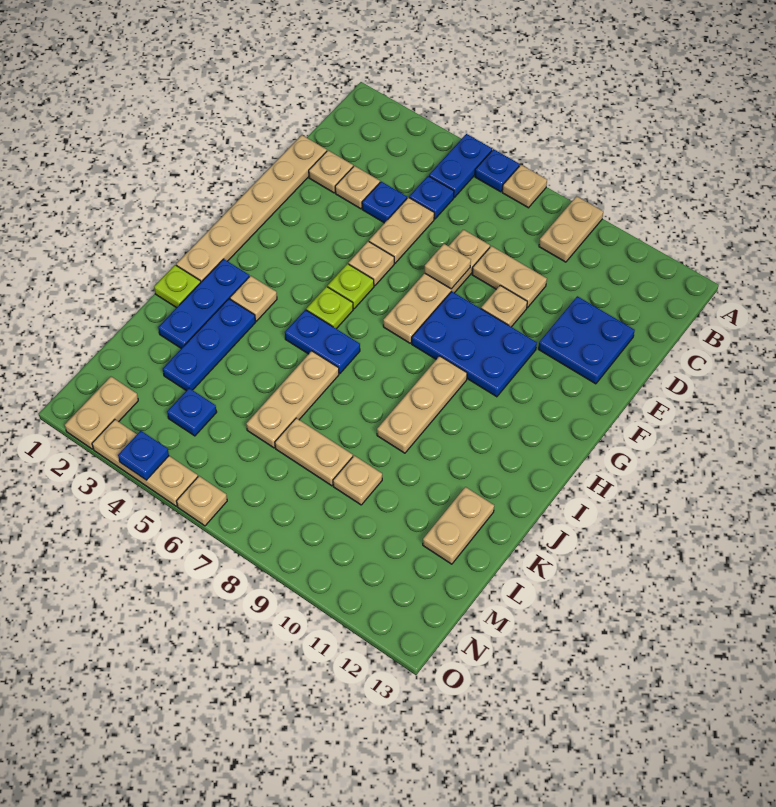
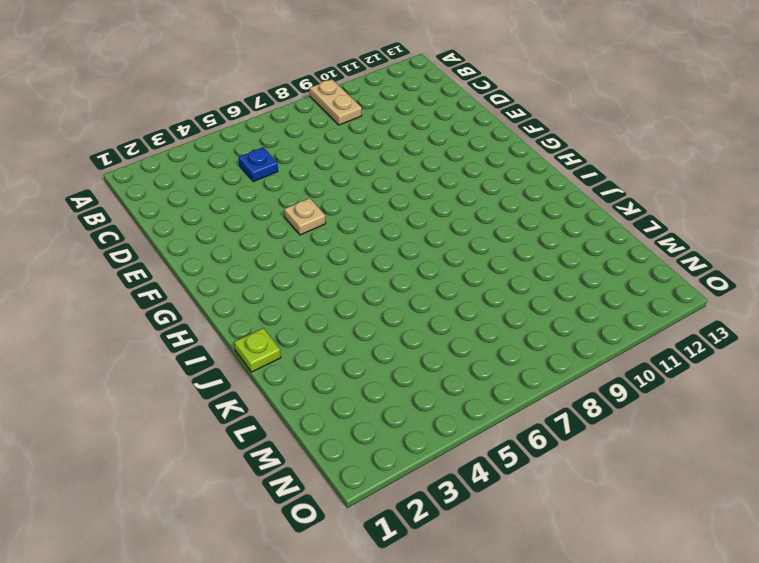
none -> blue 1x2 plate [429,134,492,197]
none -> blue 1x1 plate [475,149,520,192]
none -> tan 1x1 plate [502,165,547,208]
none -> tan 1x6 plate [176,135,327,282]

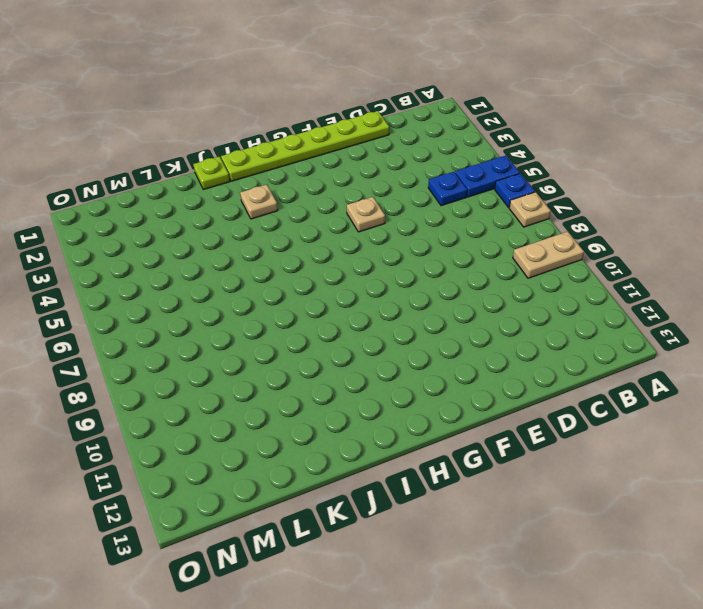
lime 1x6 plate [221,111,389,181] -> tan 1x6 plate [176,135,327,282]
none -> tan 1x1 plate [309,150,353,193]
none -> tan 1x1 plate [335,166,380,209]
none -> blue 1x1 plate [362,182,407,223]
none -> tan 1x2 plate [369,197,434,263]

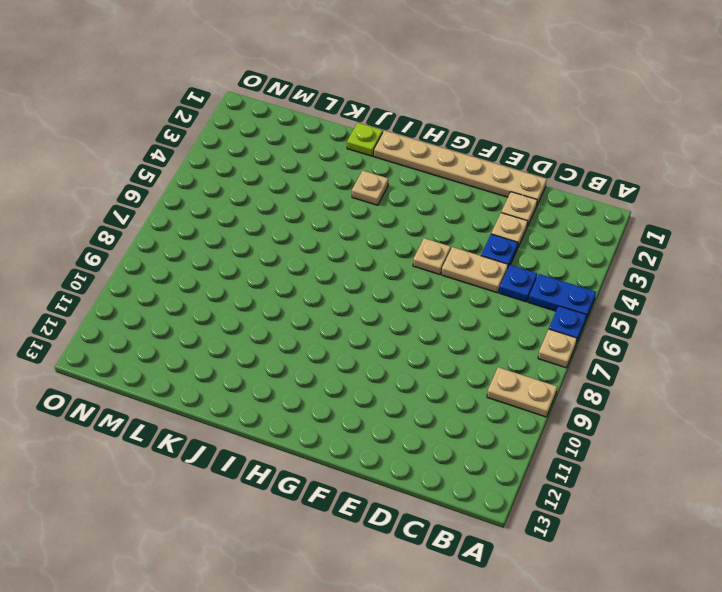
none -> tan 1x4 plate [383,230,490,343]
none -> tan 1x2 plate [472,246,547,308]
none -> blue 2x2 plate [538,296,635,384]
none -> tan 1x1 plate [481,285,527,327]

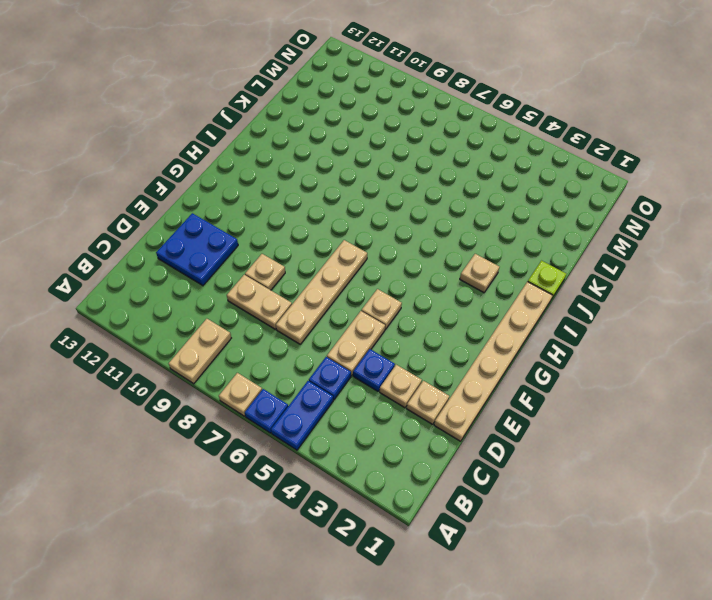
none -> blue 2x3 plate [412,292,537,397]
none -> lime 1x1 plate [328,264,374,309]
none -> lime 1x1 plate [306,287,353,329]
none -> tan 1x3 plate [377,356,467,453]

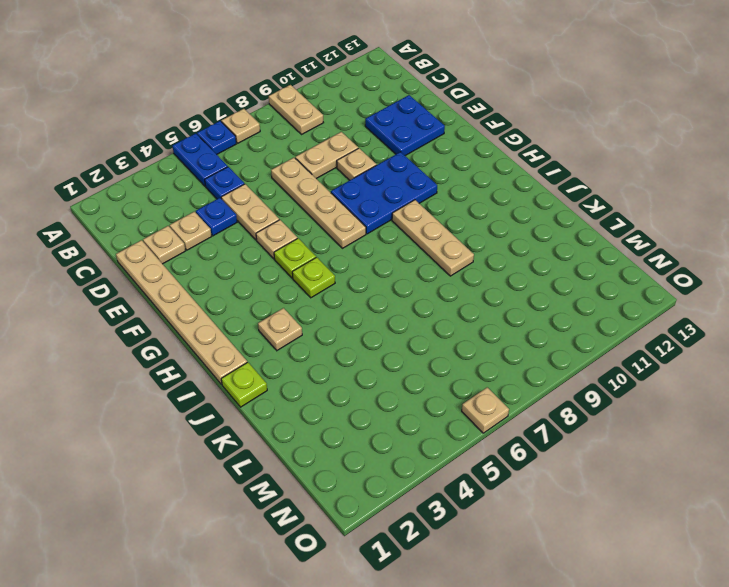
none -> blue 1x3 plate [158,259,249,349]
none -> blue 1x2 plate [285,310,360,374]
none -> blue 1x3 plate [163,299,256,391]
none -> tan 1x3 plate [246,351,339,448]

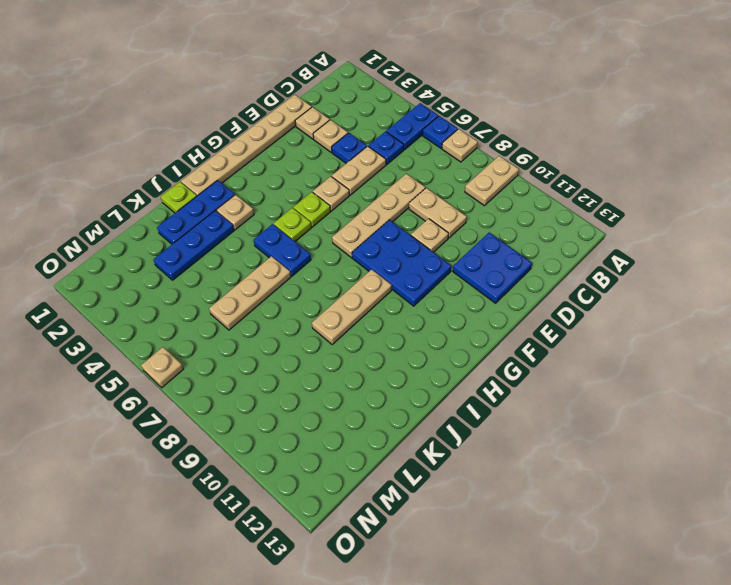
none -> tan 1x2 plate [423,487,494,564]
none -> tan 1x2 plate [275,418,353,486]
none -> tan 1x1 plate [333,456,382,505]
none -> blue 1x1 plate [167,388,217,436]

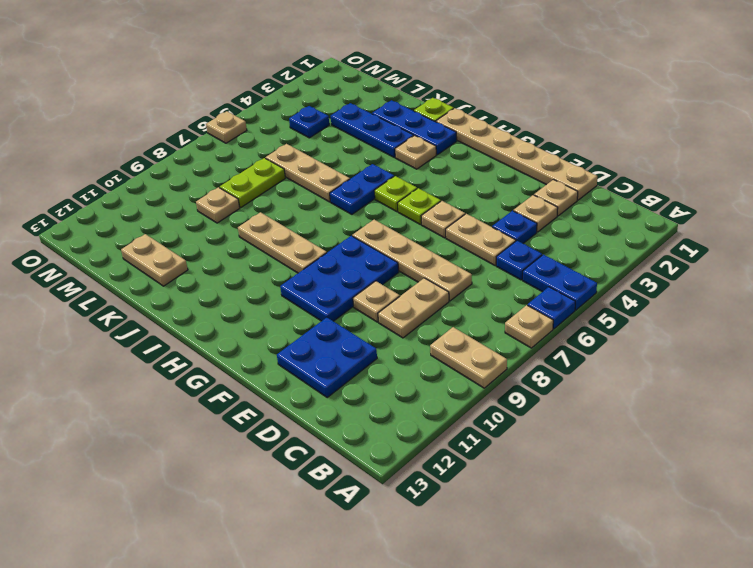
lime 1x2 plate [220,158,285,208] -> tan 1x2 plate [275,418,353,486]
none -> tan 1x2 plate [65,377,138,449]
none -> tan 1x3 plate [92,419,198,506]
none -> tan 1x1 plate [424,244,471,289]
none -> blue 1x1 plate [118,431,169,480]

